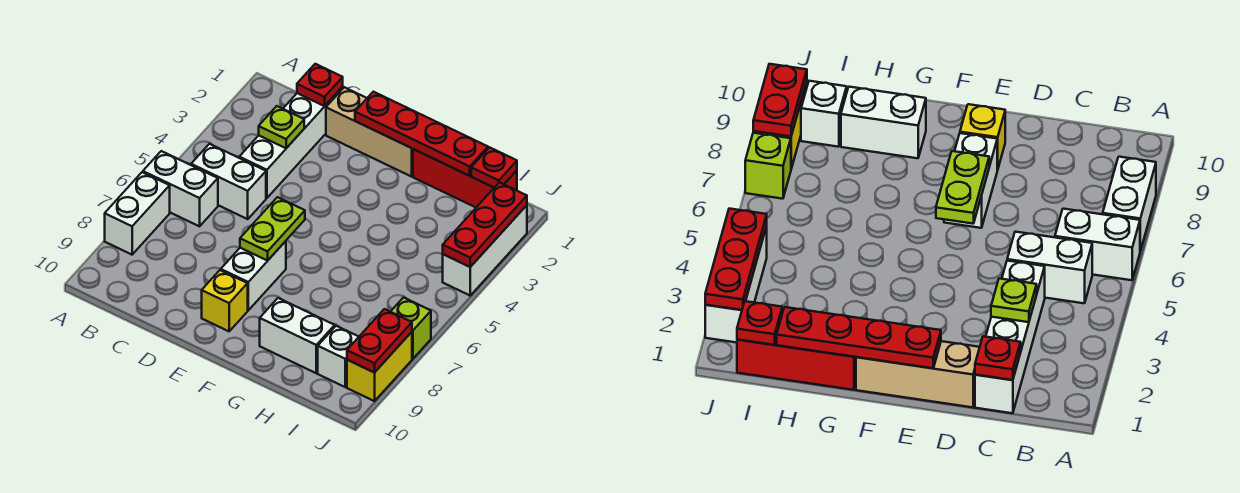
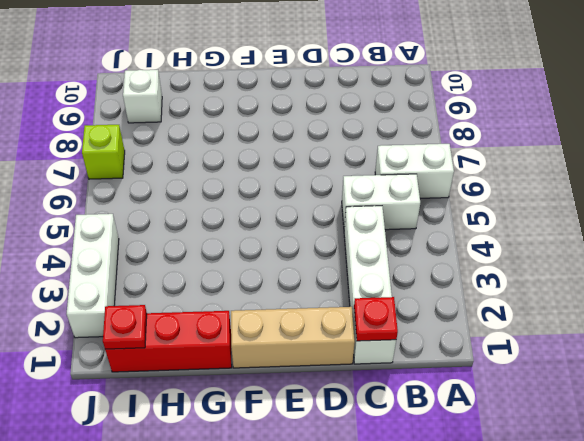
none -> white 1x2 brick [105,172,170,255]
none -> white 1x2 brick [221,241,286,310]
none -> yellow 1x1 brick [202,270,248,331]

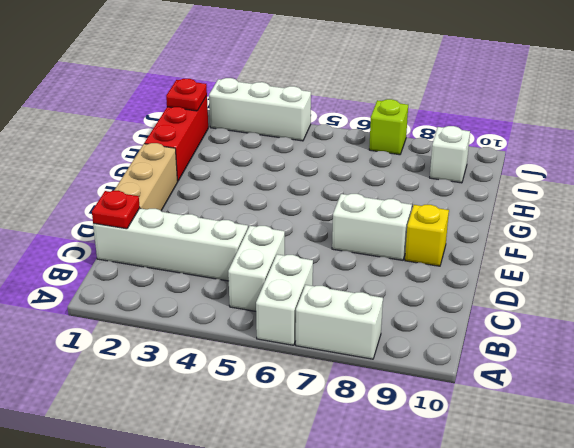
none -> white 1x2 brick [260,298,335,373]
none -> yellow 1x2 brick [347,332,412,401]
none -> lime 1x1 plate [259,106,304,148]

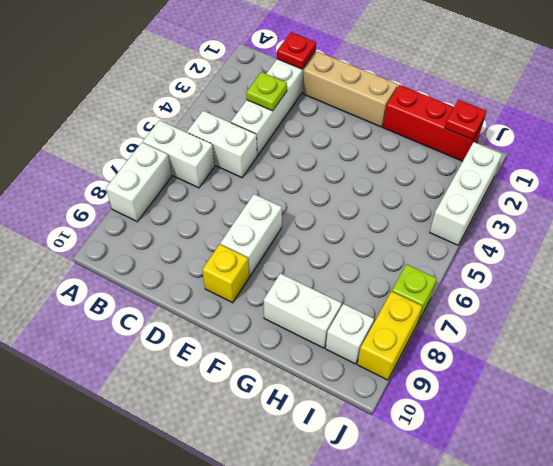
none -> red 1x4 plate [355,92,488,176]
none -> lime 1x2 plate [240,197,305,261]
none -> red 1x3 plate [443,182,527,267]

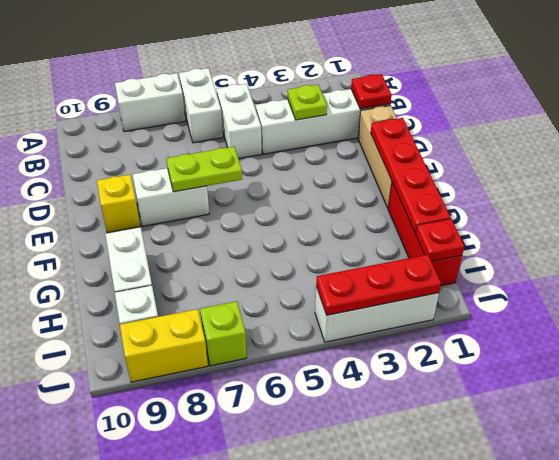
none -> red 1x2 plate [347,309,412,373]

